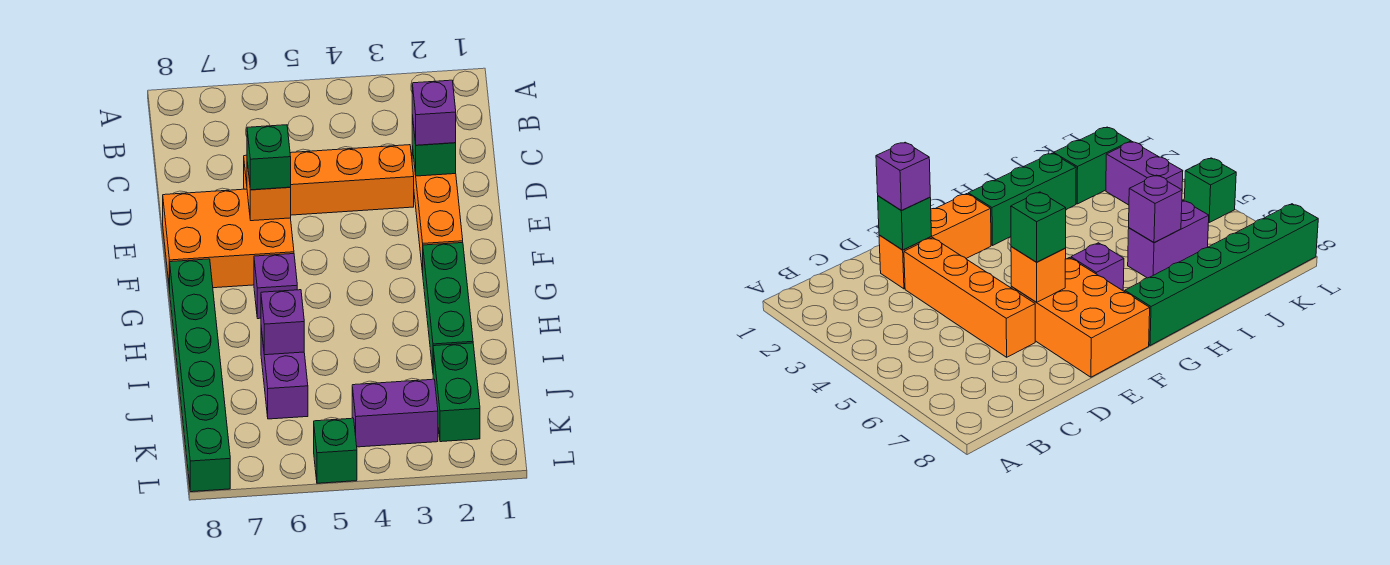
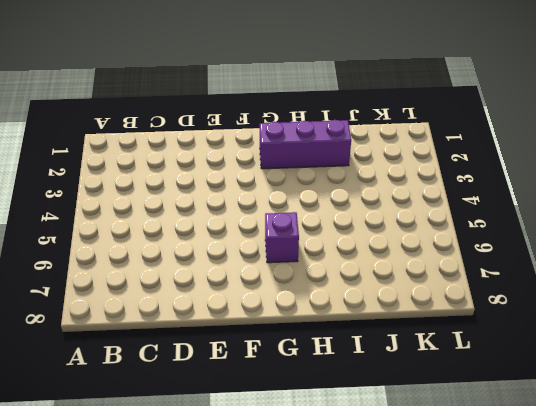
purple 1x3 brick [260,120,351,169] -> green 1x3 brick [423,243,473,370]
none -> orange 1x3 brick [412,146,463,273]
none -> orange 1x4 brick [244,145,414,215]
none -> orange 2x3 brick [163,189,294,290]

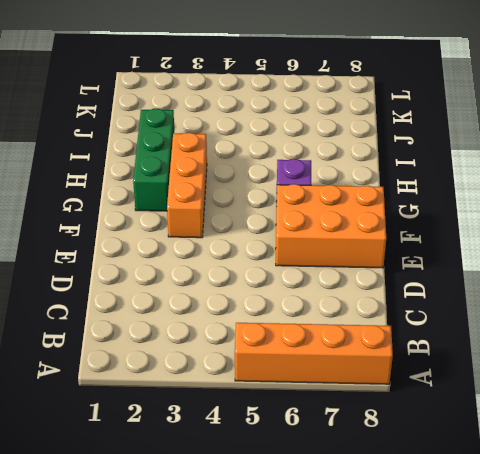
orange 1x4 brick [235,323,393,384] -> orange 1x4 brick moved to [244,145,414,215]
orange 1x3 brick [167,133,207,238] -> orange 1x3 brick moved to [412,146,463,273]
none -> green 1x6 brick [170,259,230,492]
none -> purple 1x2 brick [261,328,308,419]
none -> green 1x2 brick [433,343,480,442]

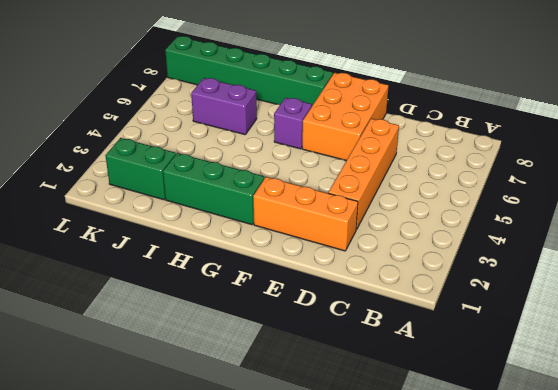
none -> purple 1x2 brick [352,379,438,447]
none -> green 1x1 brick [314,418,357,483]
none -> green 1x1 brick [412,115,456,176]

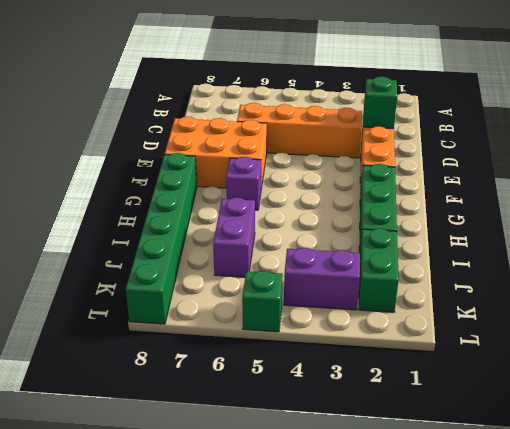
none -> orange 1x1 brick [247,162,291,221]
none -> purple 1x1 brick [261,290,304,355]
none -> purple 1x1 brick [412,80,456,145]

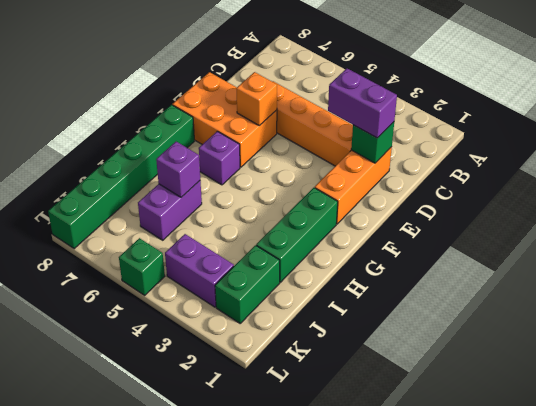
purple 1x2 brick [328,68,397,138] -> purple 1x1 brick [412,80,456,145]
none -> green 1x1 brick [247,125,291,190]

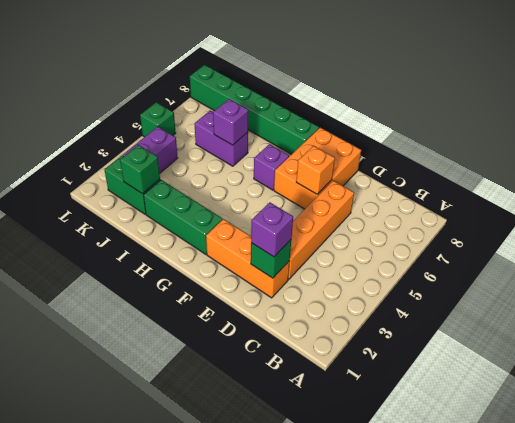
green 1x1 brick [120,145,160,194] -> green 1x1 brick moved to [247,125,291,190]

